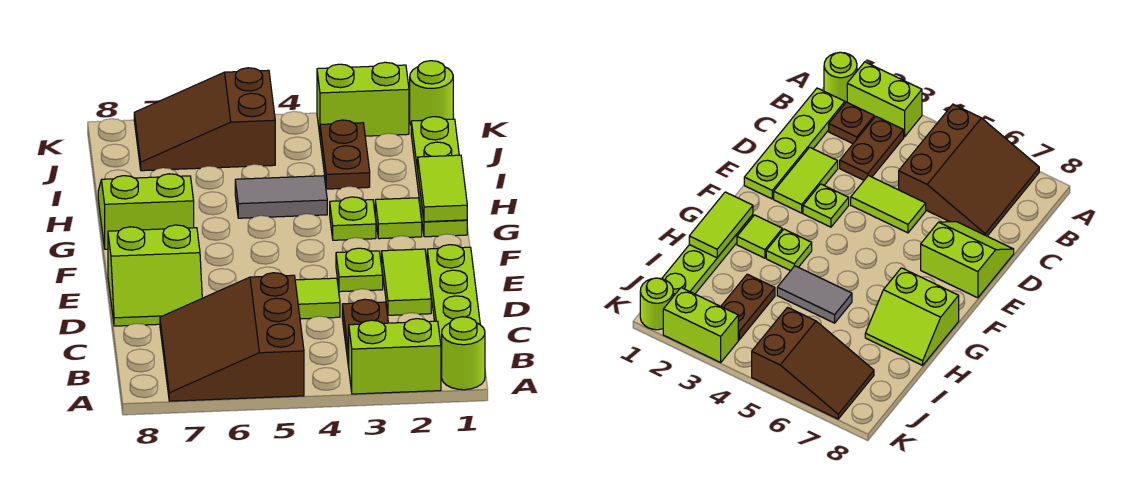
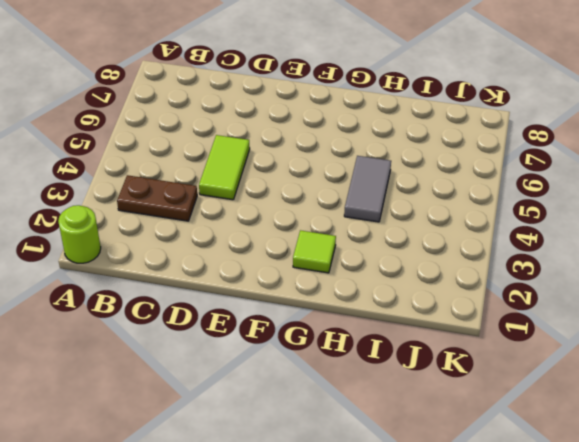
none -> lime 1x2 brick [349,319,441,394]
none -> brown 3x3 slope [160,273,304,401]
none -> lime 1x4 plate [427,245,480,365]

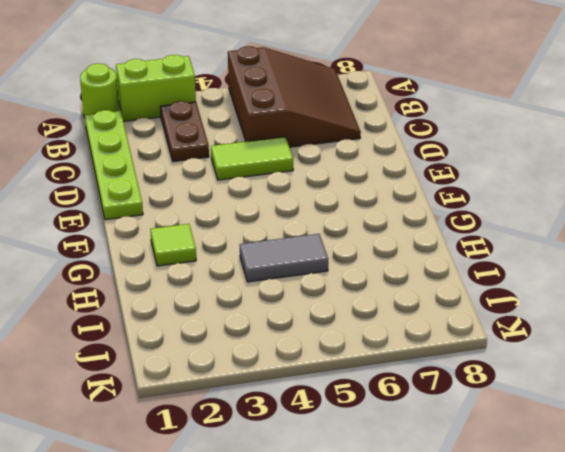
none -> brown 1x1 plate [829,102,874,144]
none -> lime 1x2 tile [382,249,431,315]
none -> lime 2x2 slope [108,225,202,326]

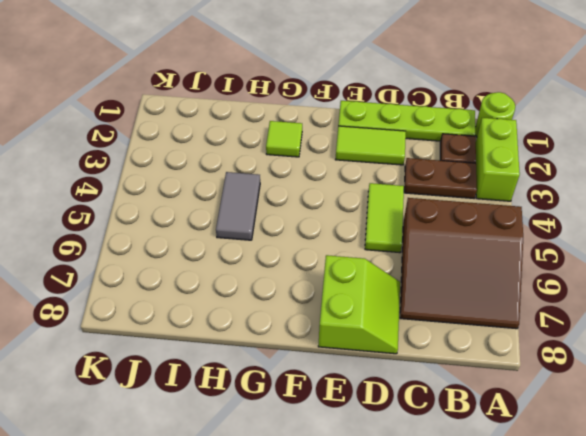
none -> lime 1x1 plate [336,248,383,292]
none -> lime 1x4 plate [411,117,467,237]
none -> lime 1x1 plate [330,197,376,240]

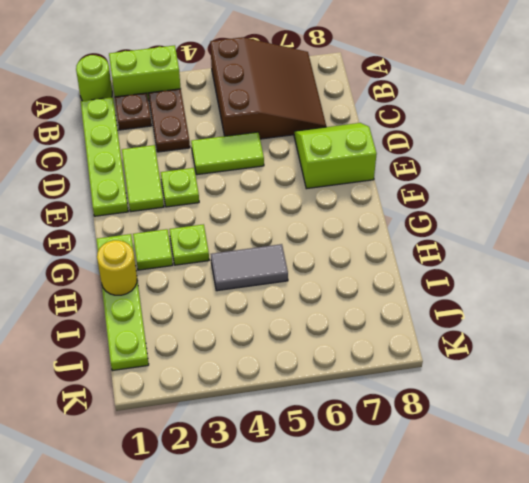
yellow 1x1 round brick [97,240,137,295] -> lime 1x2 tile [418,155,467,222]
none -> lime 2x2 slope [98,174,194,249]
none -> brown 1x2 plate [320,120,370,189]
none -> brown 2x3 slope [134,68,275,171]

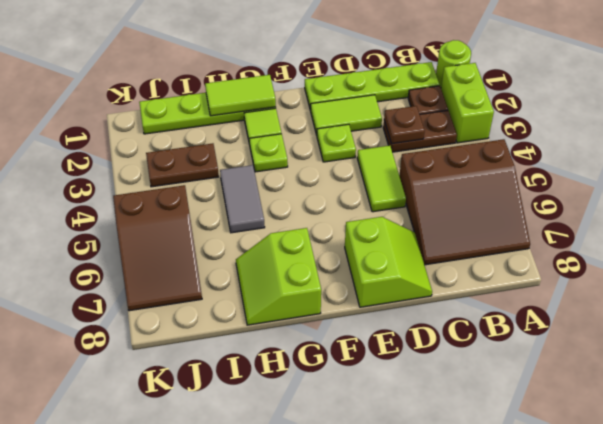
brown 1x1 plate [384,106,425,144] -> none
none -> lime 1x1 round brick [410,61,453,124]
none -> lime 1x2 brick [317,62,409,136]

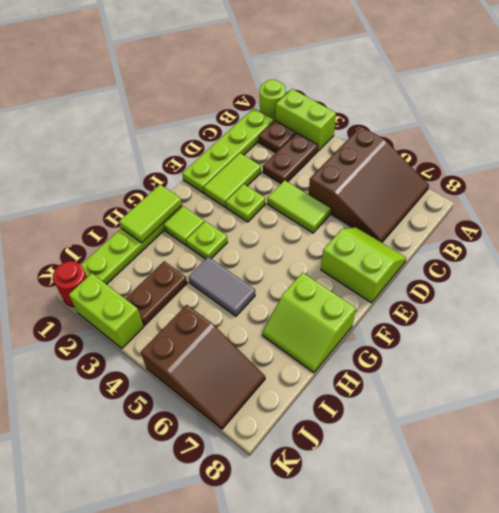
red 1x1 round brick [53,261,87,307] -> lime 1x1 round brick [410,61,453,124]

